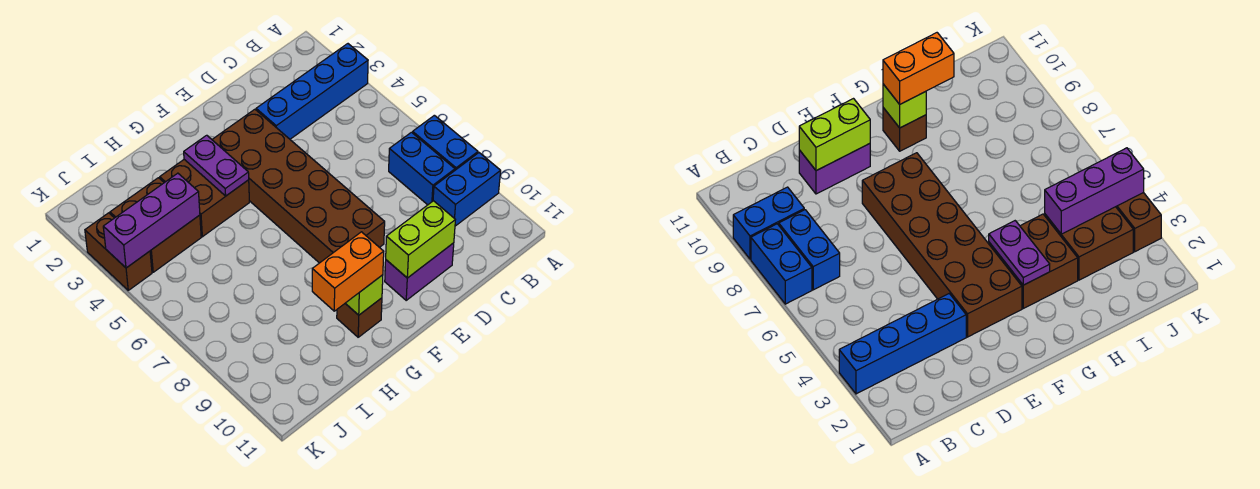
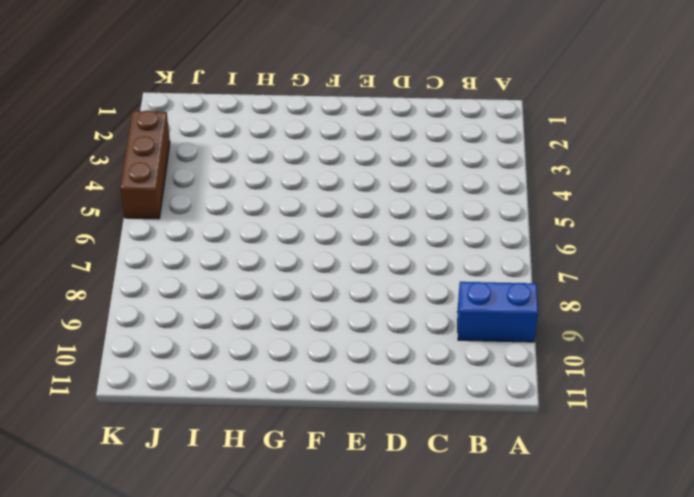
brown 1x3 brick [120,110,170,219] -> brown 1x2 brick [85,213,152,290]
none -> blue 1x4 brick [256,44,368,139]
none -> blue 1x2 brick [413,115,478,170]
none -> blue 1x2 brick [389,132,455,205]

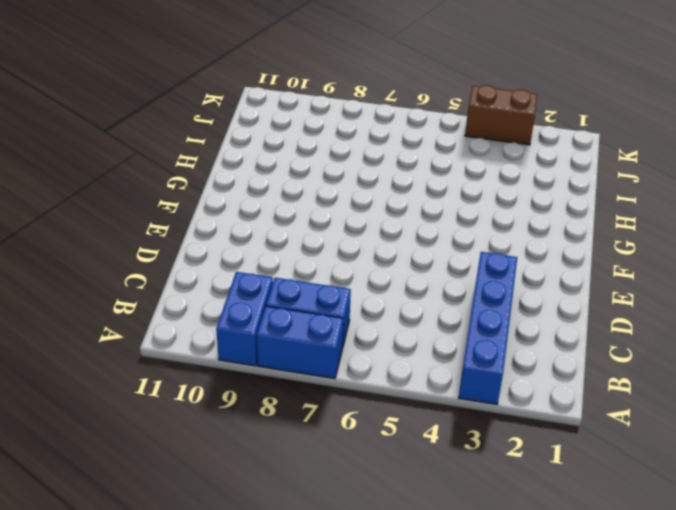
none -> purple 1x2 brick [385,243,454,300]
none -> brown 2x6 brick [212,109,385,263]
none -> brown 2x2 brick [160,160,249,237]

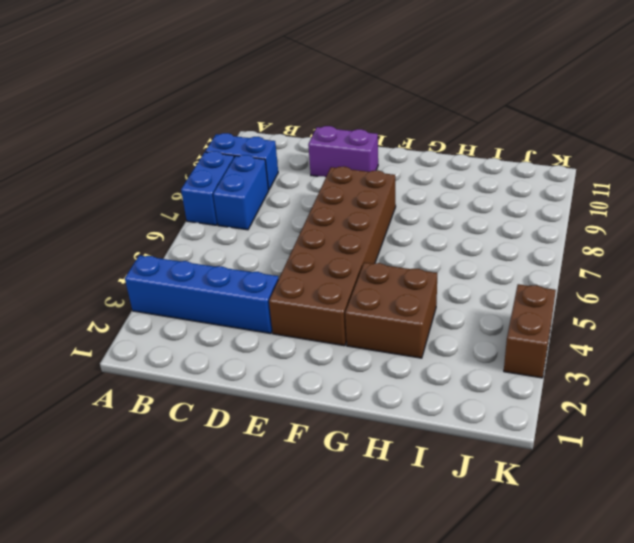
none -> brown 1x1 brick [337,298,382,337]
none -> brown 2x2 brick [110,178,201,272]
none -> lime 1x2 brick [386,201,455,278]

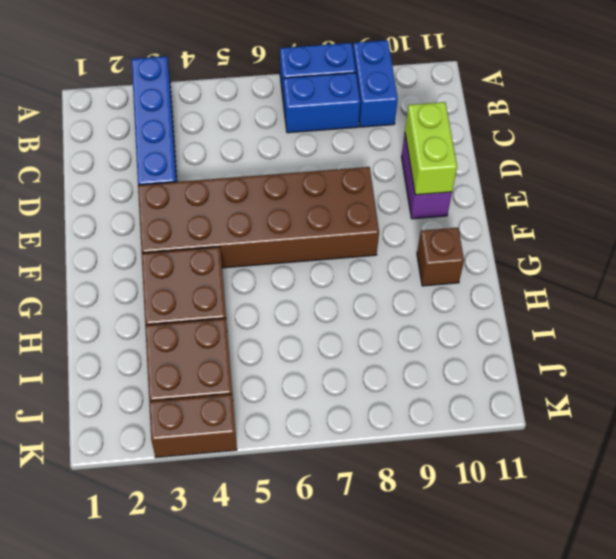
none -> purple 1x2 plate [184,135,249,196]
none -> lime 1x1 brick [345,275,383,315]
none -> purple 1x3 brick [103,173,200,268]

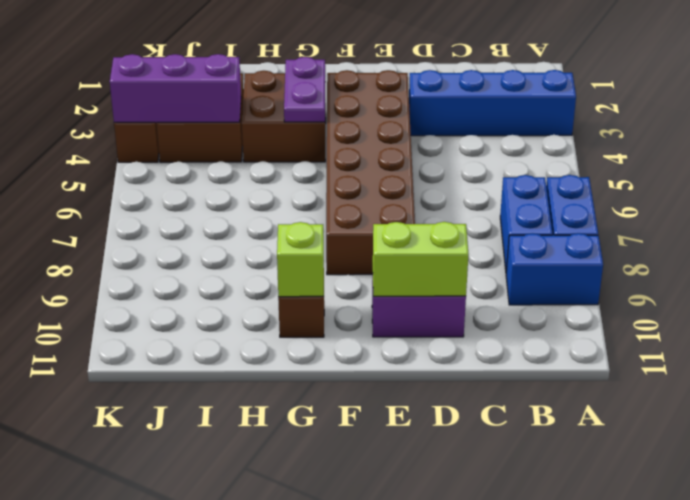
none -> orange 1x2 brick [312,232,384,311]

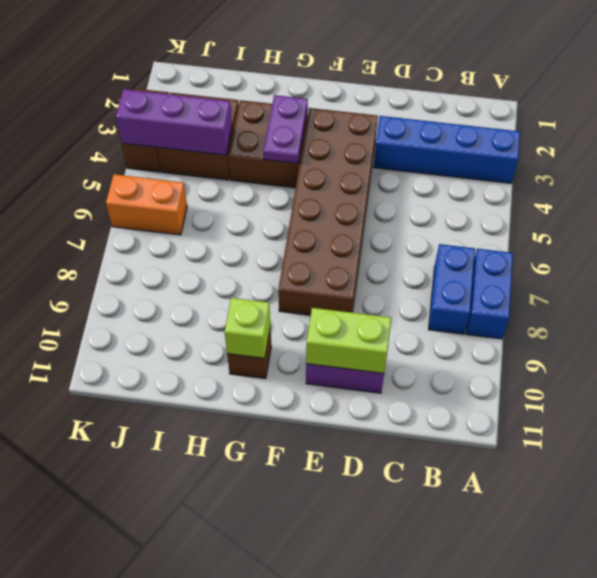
orange 1x2 brick [106,174,187,235] -> orange 1x2 brick moved to [312,232,384,311]
none -> blue 1x2 brick [433,153,501,226]

